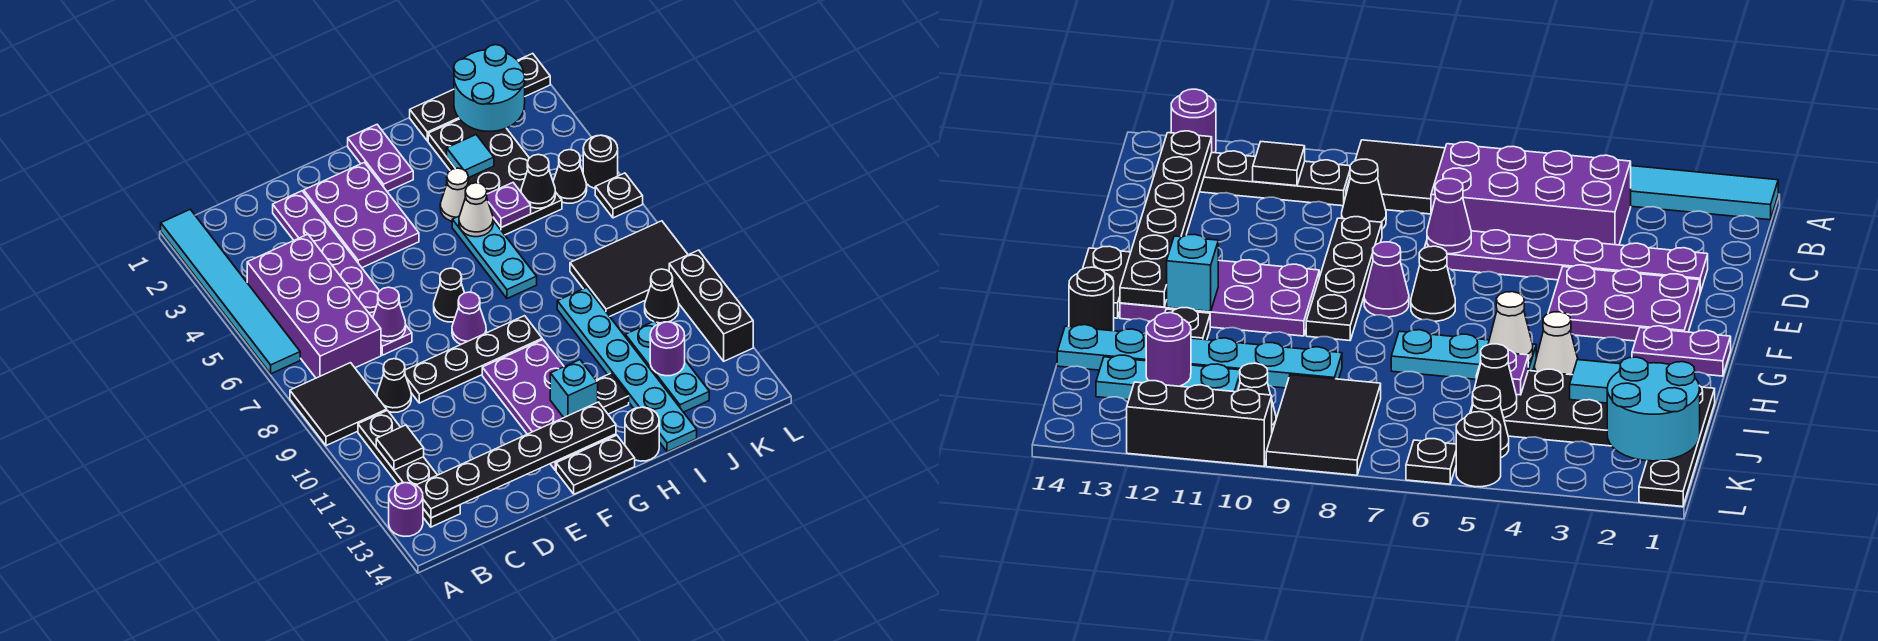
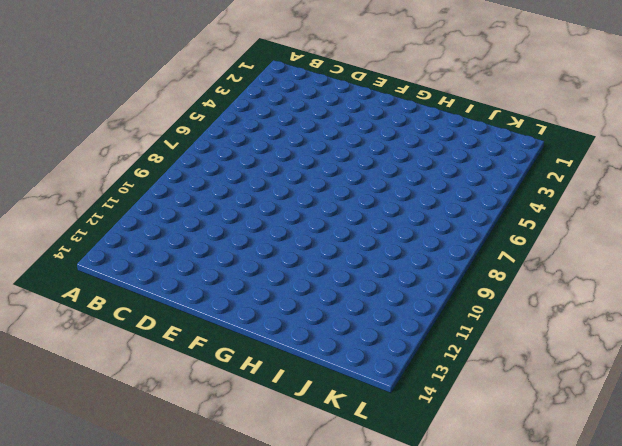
none -> cyan 1x6 tile [161,209,300,374]
none -> black 2x2 tile [290,363,387,446]
none -> purple 1x1 round brick [389,483,423,536]
none -> purple 2x4 brick [247,234,381,378]

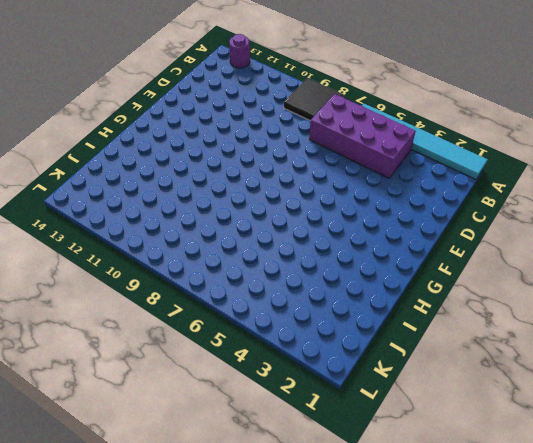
none -> black 1x4 plate [358,410,460,527]
none -> black 1x1 cone [377,359,411,412]
none -> purple 1x6 plate [273,191,412,355]
none -> black 1x4 plate [405,316,542,403]

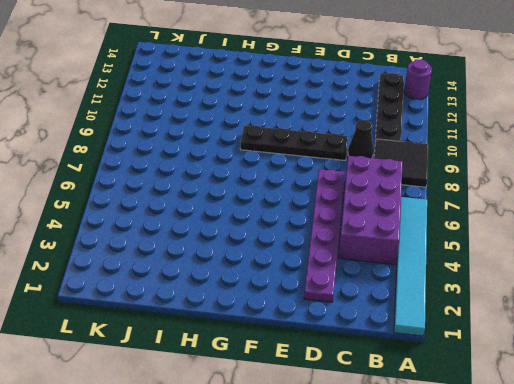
none -> purple 2x3 plate [304,162,419,268]
none -> black 1x1 cone [434,268,464,322]
none -> purple 1x1 cone [452,292,486,344]
none -> purple 2x4 plate [482,340,616,470]

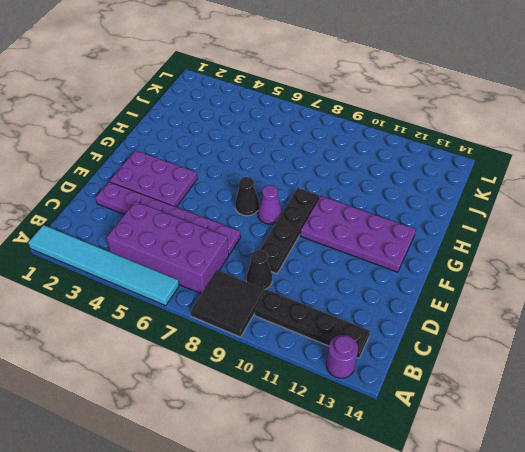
none -> black 1x2 plate [556,435,635,494]
none -> purple 1x2 plate [348,125,413,192]
none -> white 1x1 cone [440,168,469,221]
none -> cyan 1x3 plate [452,216,537,298]

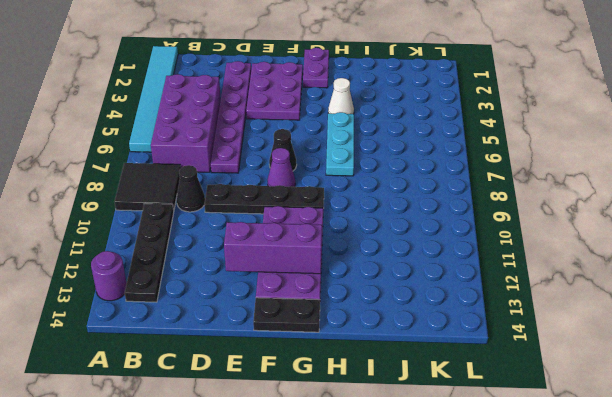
purple 1x3 brick [224,222,322,274] -> cyan 1x1 brick [550,360,598,417]
none -> black 1x1 plate [596,373,629,414]
none -> black 1x1 round brick [625,407,659,461]
none -> black 1x4 plate [410,53,550,141]
none -> black 2x4 plate [428,119,562,235]

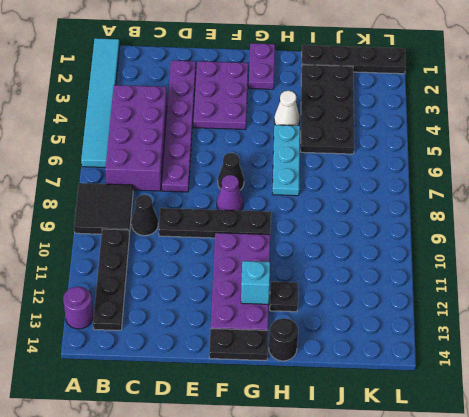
none -> cyan 1x6 plate [557,287,697,452]
none -> black 2x3 tile [570,221,688,316]
none -> cyan 1x3 plate [625,321,709,412]
none -> black 1x1 cone [553,150,587,203]

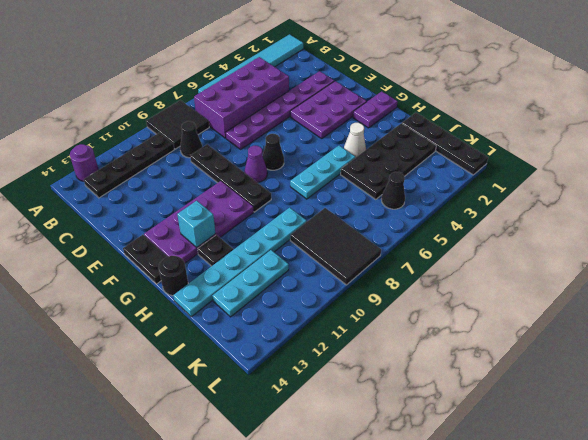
none -> black 1x1 cone [645,269,679,323]
none -> black 1x1 round brick [583,135,618,188]
none -> black 1x1 plate [595,173,643,218]
none -> black 1x3 brick [669,250,753,361]

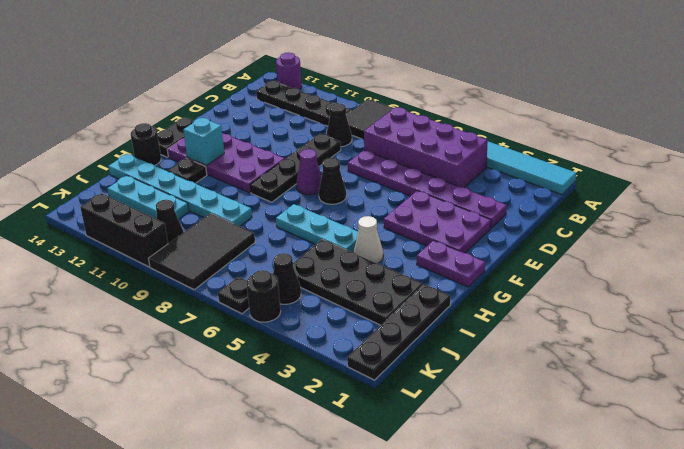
none -> black 1x1 tile [376,425,424,470]
none -> black 1x6 plate [416,402,616,518]
none -> purple 1x1 cone [373,287,406,341]
none -> white 1x1 cone [459,183,493,237]

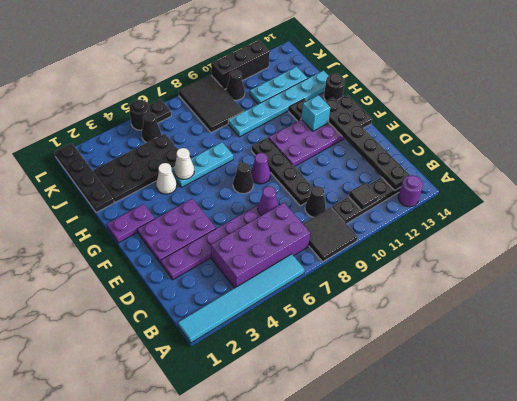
none -> cyan 1x1 tile [447,135,494,178]
none -> purple 1x1 plate [487,183,531,227]
none -> cyan 2x2 round brick [454,45,525,131]
none -> black 1x1 cone [521,154,555,208]

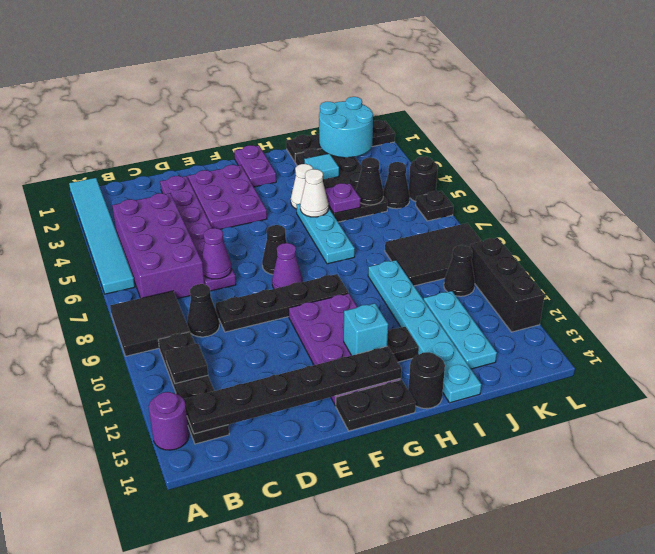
none -> purple 1x1 round brick [650,322,685,376]

